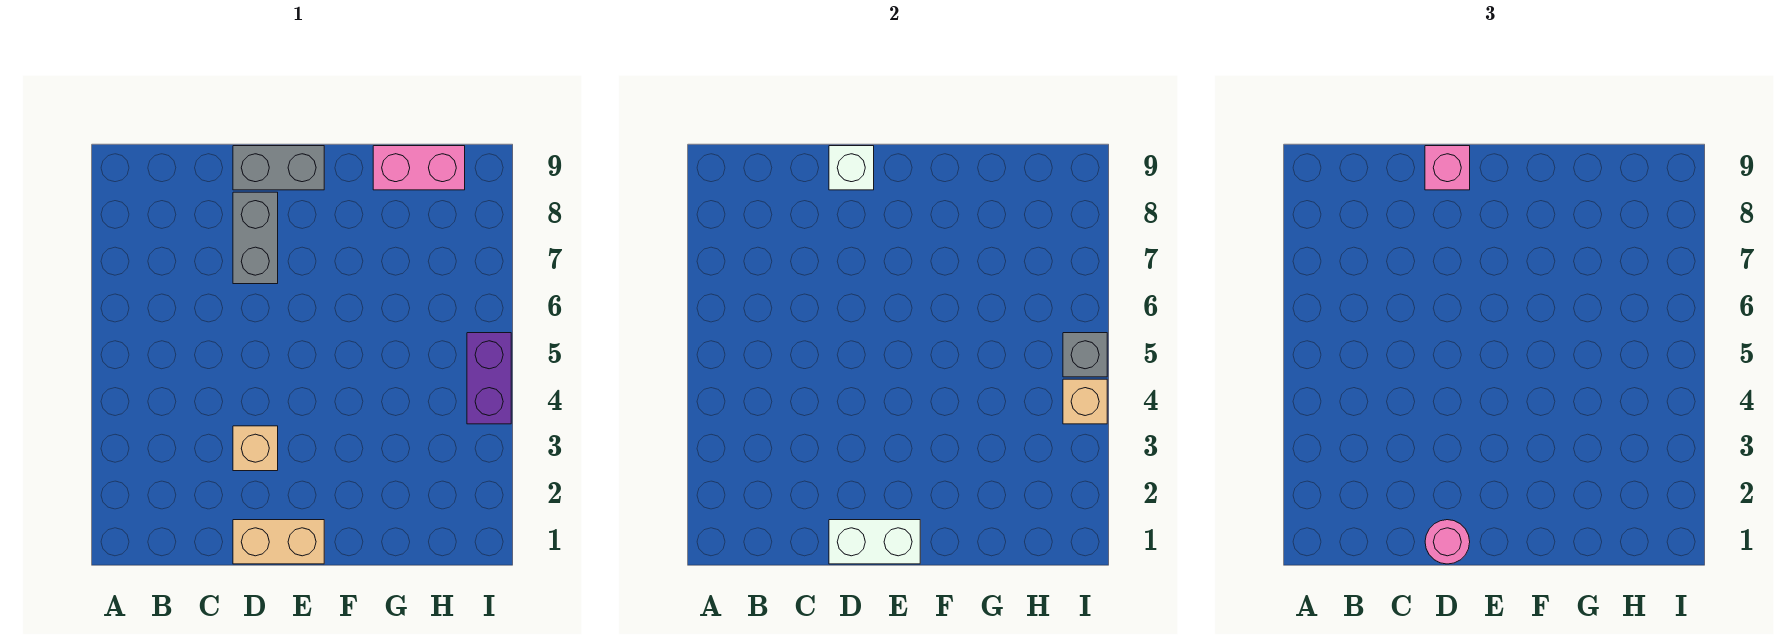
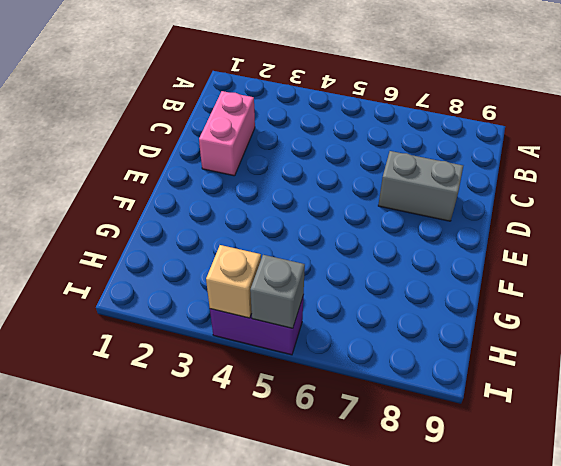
pink 1x2 brick [199,91,255,176] -> pink 1x2 brick moved to [373,146,465,190]
none -> tan 1x2 brick [233,520,324,564]
none -> tan 1x1 brick [233,426,278,471]
none -> grey 1x2 brick [233,146,324,190]

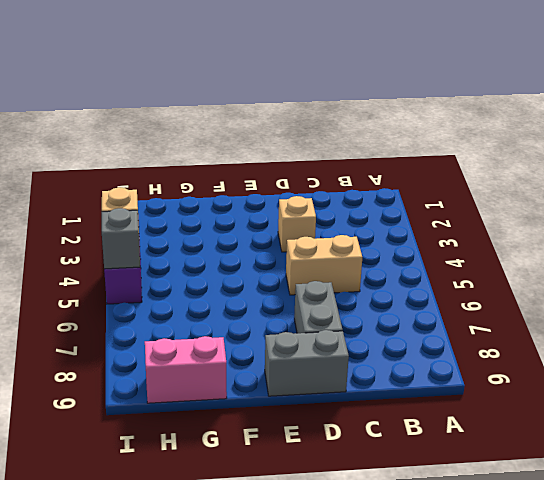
tan 1x2 brick [286,235,362,295] -> tan 1x2 brick moved to [233,520,324,564]
none -> white 1x2 brick [829,520,920,564]
none -> white 1x1 brick [829,146,874,190]
none -> pink 1x1 round brick [1425,520,1470,564]

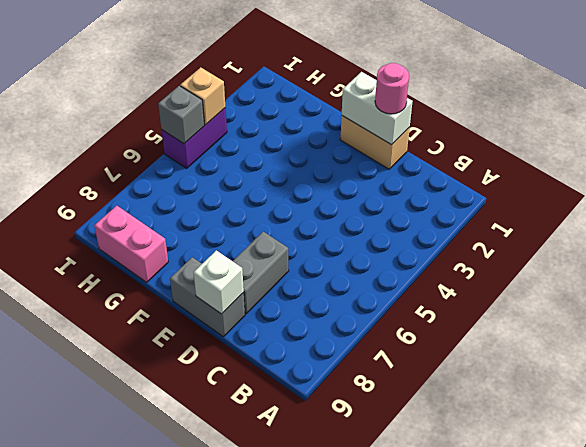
none -> tan 1x1 brick [233,426,278,471]
none -> pink 1x1 brick [1425,146,1470,190]

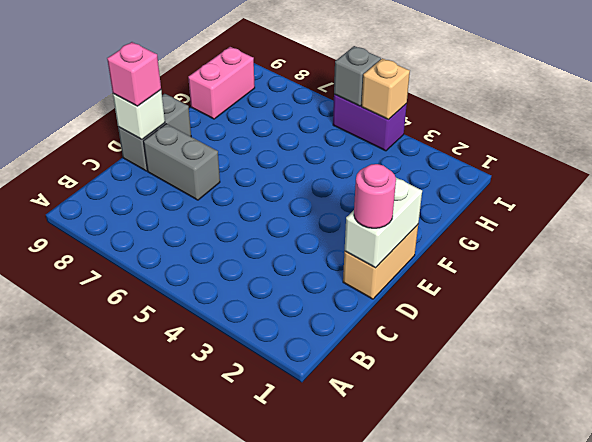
none -> tan 1x1 brick [233,426,278,471]

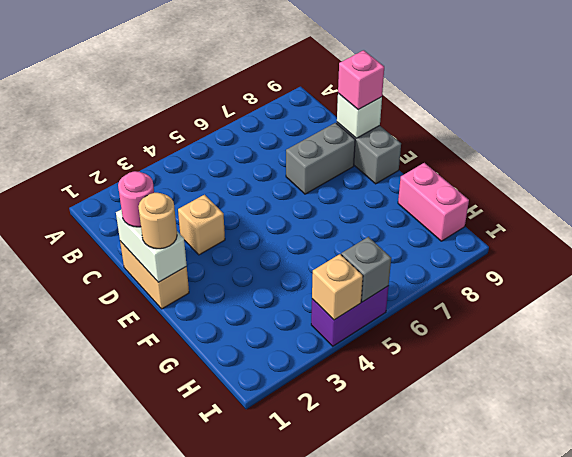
tan 1x1 round brick [138,193,177,249] -> none

